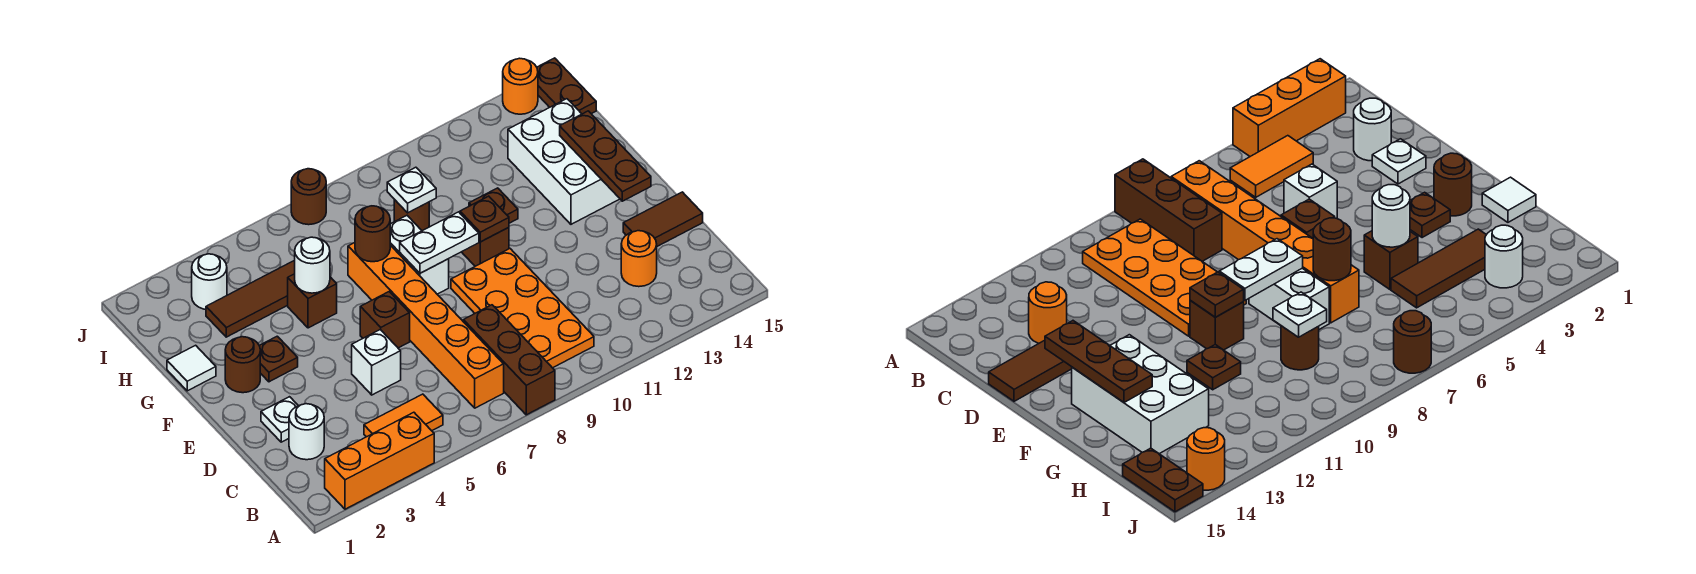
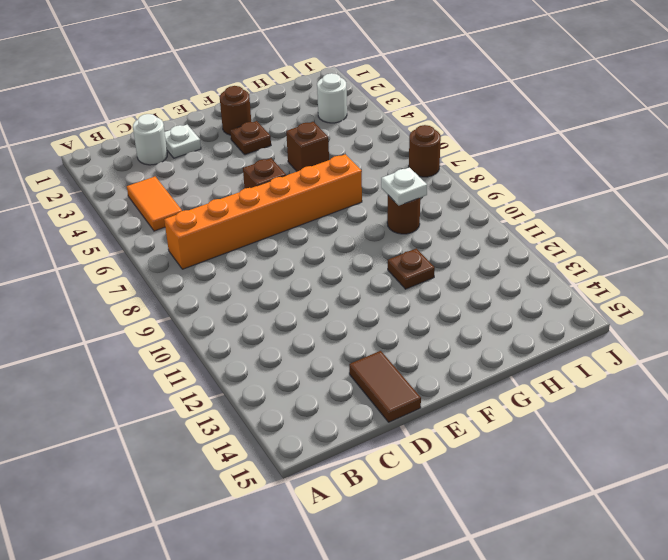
none -> orange 1x3 brick [325,412,434,509]
none -> brown 1x3 brick [463,305,555,415]
none -> orange 2x4 plate [451,249,594,368]
none -> orange 1x1 round brick [621,231,657,287]

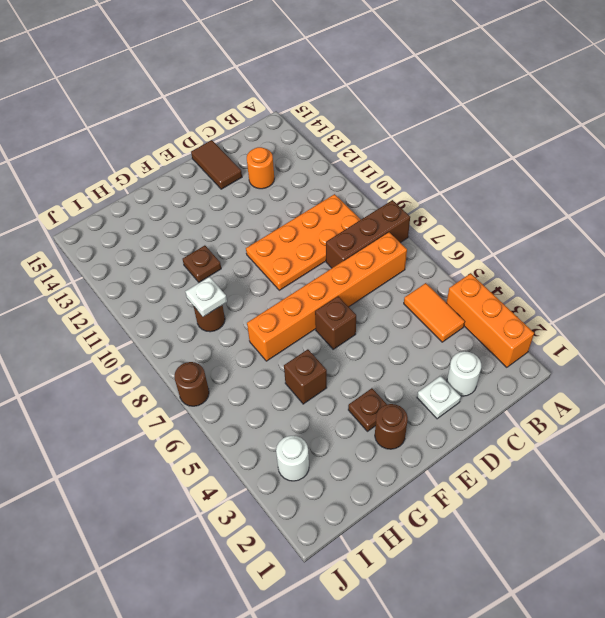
none -> white 1x1 brick [352,330,401,395]
none -> white 1x2 brick [390,216,449,294]
none -> brown 1x1 brick [462,227,509,266]
none -> white 2x3 brick [508,99,620,224]

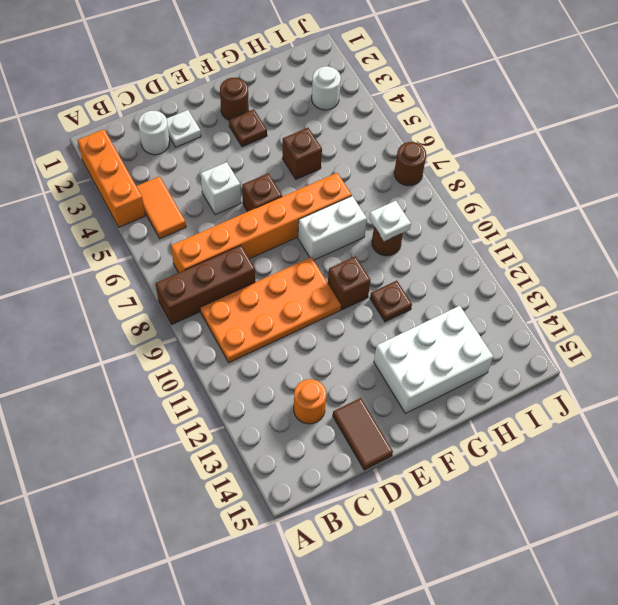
none -> white 1x1 tile [167,345,216,391]
none -> brown 1x3 tile [206,260,295,337]
none -> brown 1x2 plate [537,58,596,114]
none -> orange 1x1 round brick [503,58,538,114]

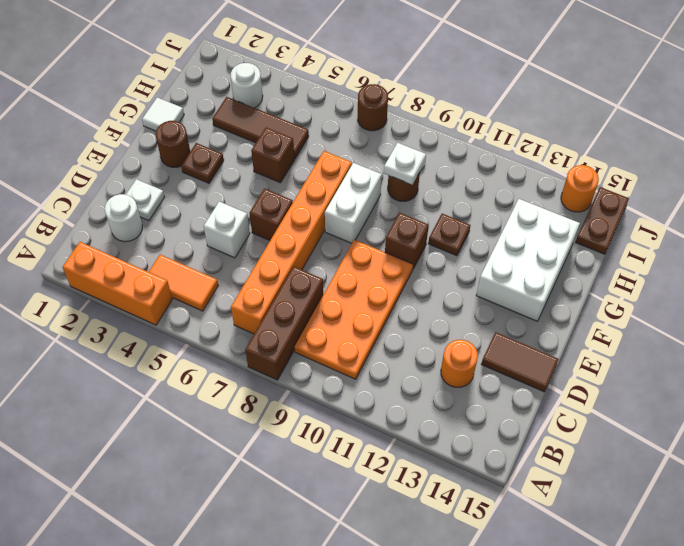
none -> brown 1x3 plate [560,111,651,201]
none -> white 1x2 plate [400,212,479,273]
none -> brown 1x1 plate [460,196,509,242]
none -> white 1x1 round brick [295,237,330,293]

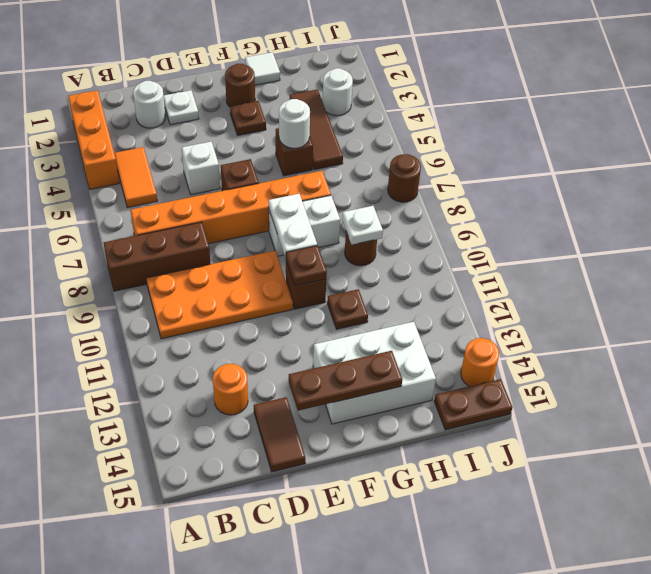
none -> brown 1x1 round brick [355,206,390,262]

